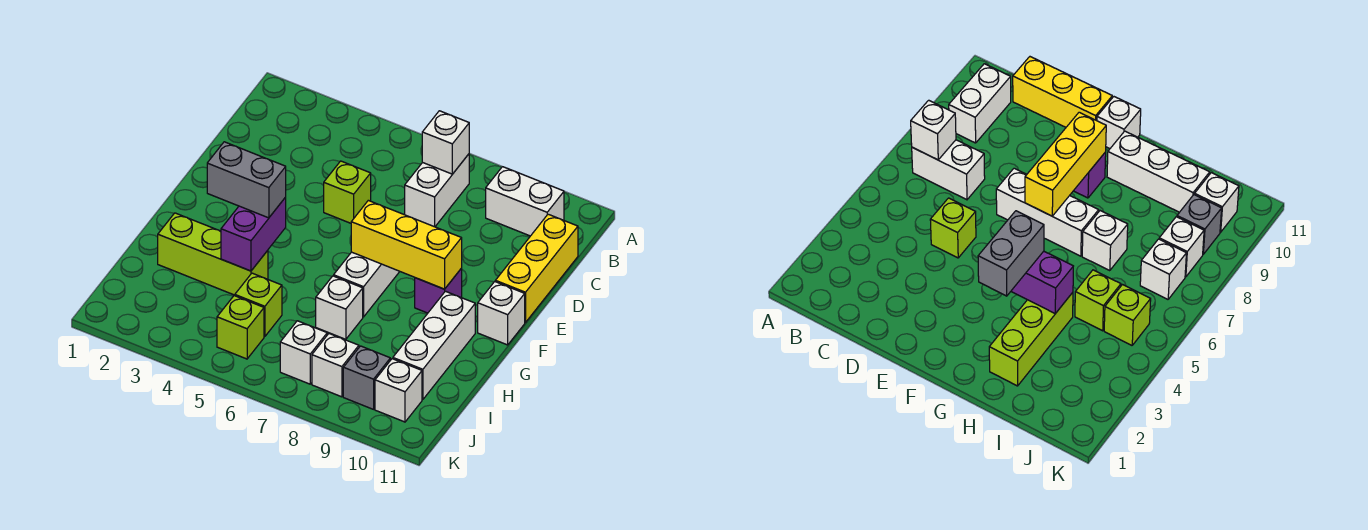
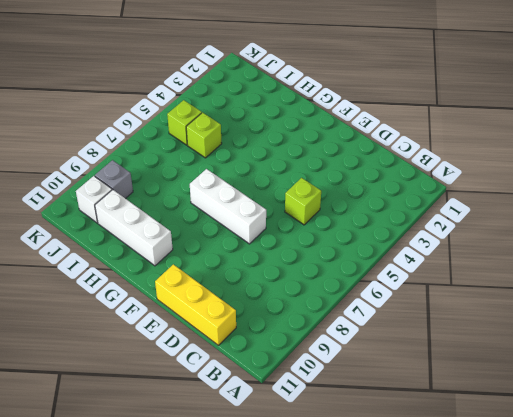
none -> white 1x2 brick [405,154,469,227]
none -> white 1x2 brick [486,167,564,236]
none -> purple 1x1 brick [415,269,462,313]

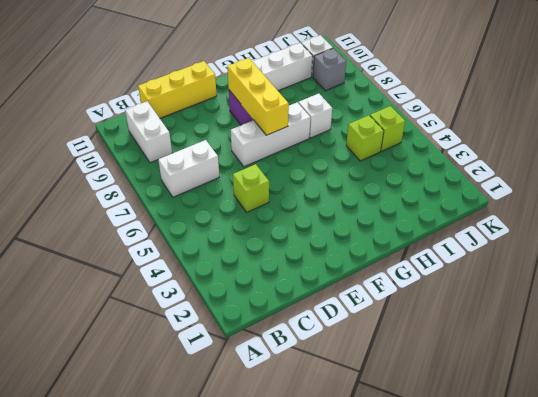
none -> white 1x1 brick [478,282,525,345]
none -> lime 1x3 brick [158,213,268,295]
none -> white 1x1 brick [280,321,327,384]

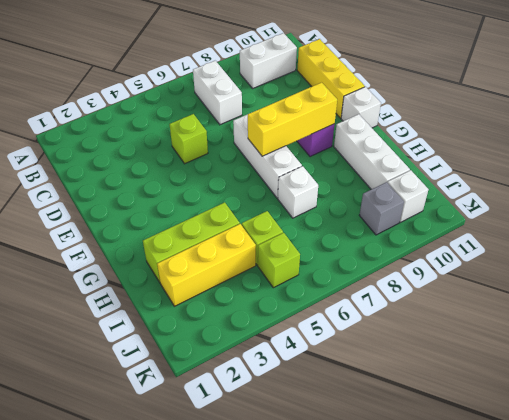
yellow 1x3 brick [157,224,256,306] -> none
none -> white 1x1 brick [280,321,327,384]
none -> white 1x1 brick [312,334,359,397]
none -> white 1x1 brick [422,111,469,174]

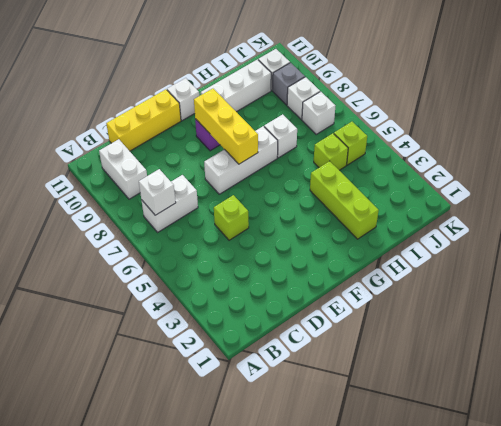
none -> purple 1x2 brick [221,197,286,271]
none -> grey 1x2 brick [207,142,286,218]

